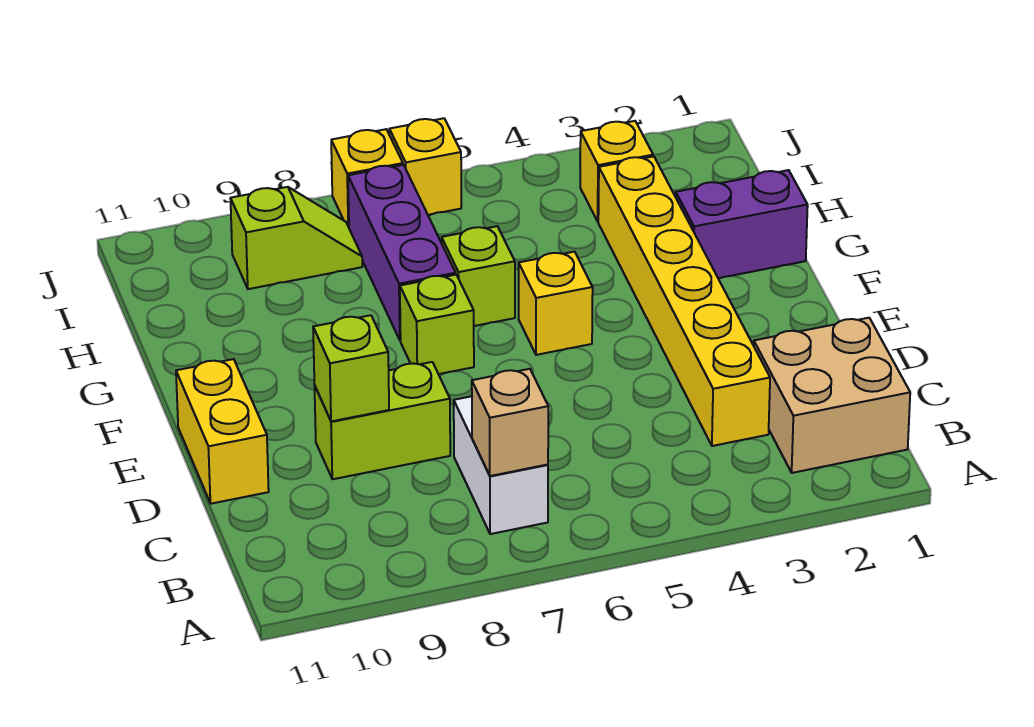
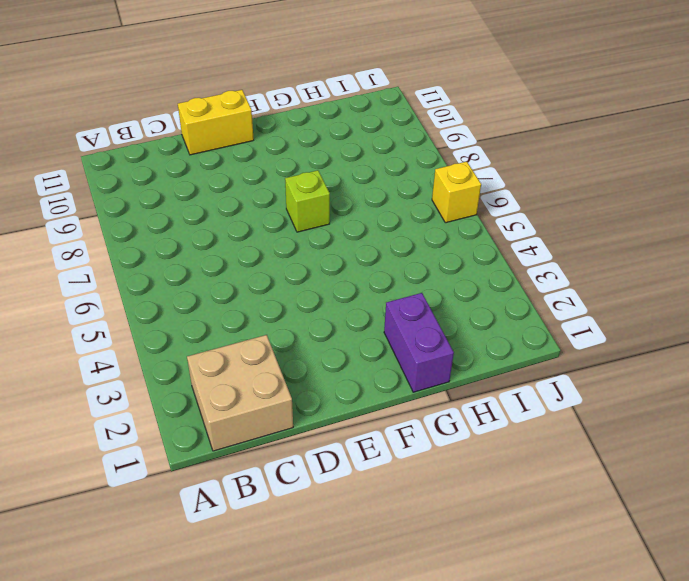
none -> white 1x2 brick [454,396,548,534]
none -> yellow 1x6 brick [598,156,770,446]
none -> lime 1x2 brick [315,362,450,479]

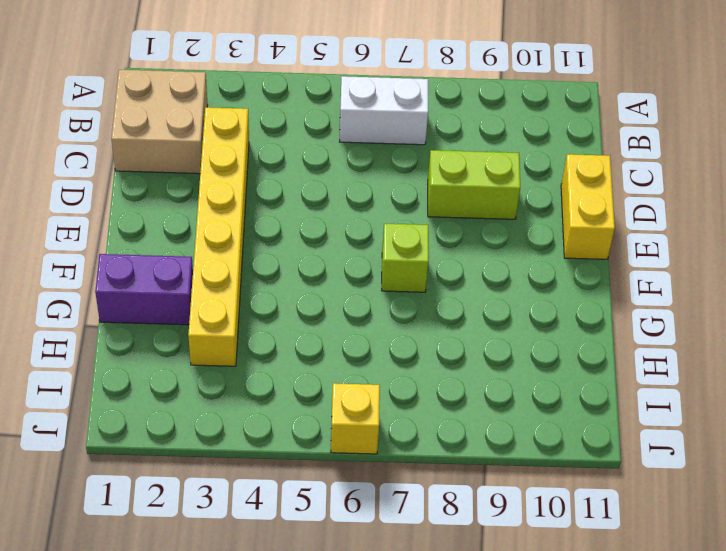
white 1x2 brick [340,76,428,145] -> white 1x2 brick turned to [454,396,548,534]
none -> yellow 1x1 brick [519,252,593,355]
none -> lime 1x1 brick [442,226,515,326]
none -> purple 1x3 brick [348,165,456,341]

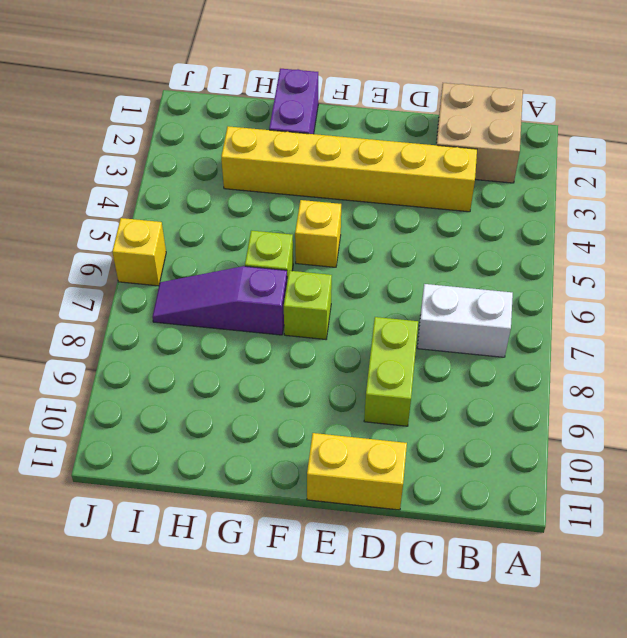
purple 1x3 slope [152,266,287,335] -> purple 1x3 brick [348,165,456,341]
none -> yellow 1x1 brick [580,121,653,221]
none -> lime 1x2 slope [230,187,362,289]
none -> yellow 1x1 brick [331,129,403,227]

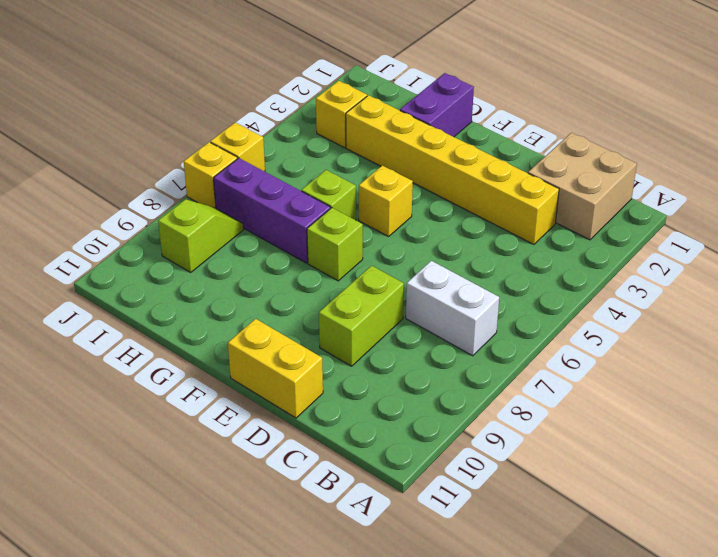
none -> tan 1x1 brick [472,369,548,476]
none -> lime 1x1 brick [313,315,389,421]

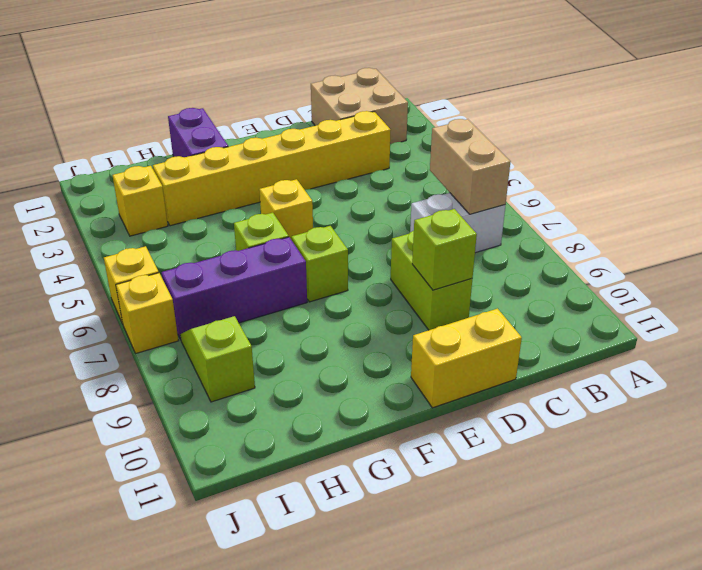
tan 1x2 brick [430,119,510,214] -> tan 1x1 brick [472,369,548,476]

